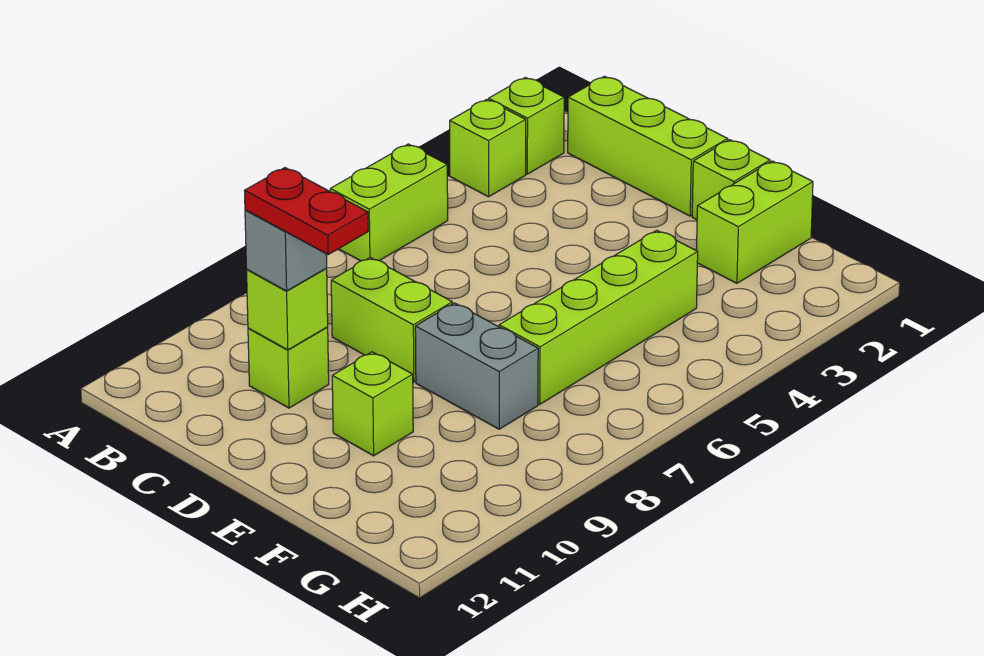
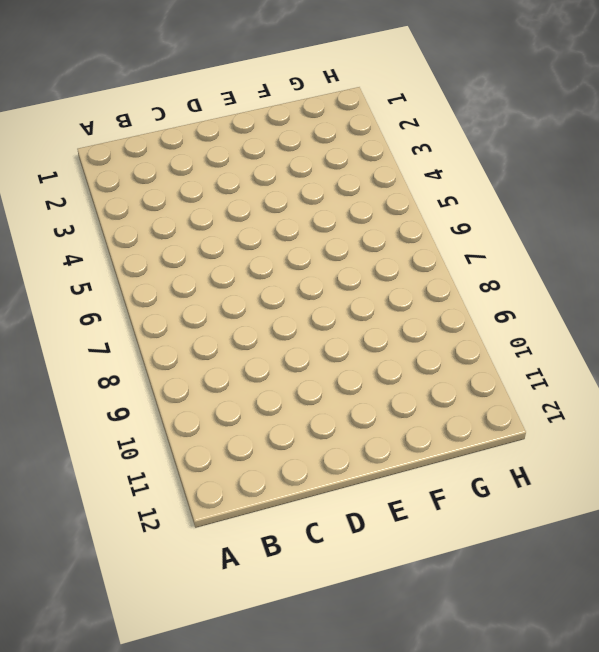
none -> lime 1x1 brick [489,77,564,174]
none -> lime 1x1 brick [450,99,526,197]
none -> lime 1x2 brick [330,144,448,261]

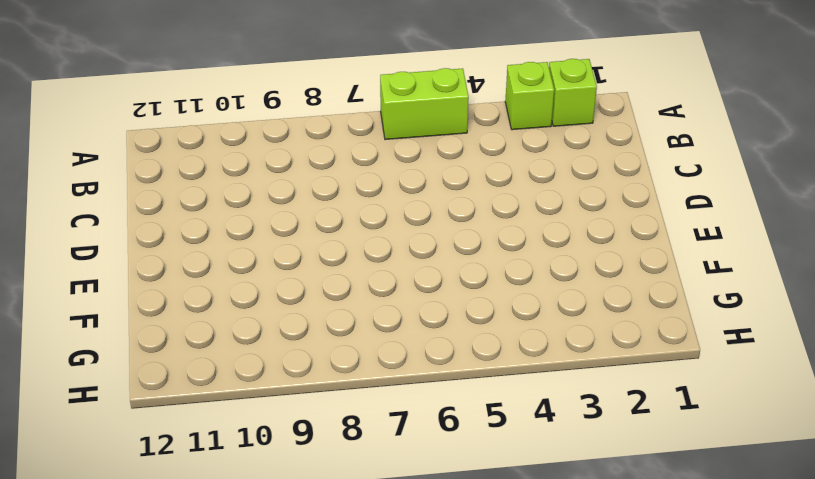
none -> lime 1x3 brick [568,76,728,216]
none -> lime 1x2 brick [331,257,452,382]
none -> lime 1x1 brick [248,327,329,408]

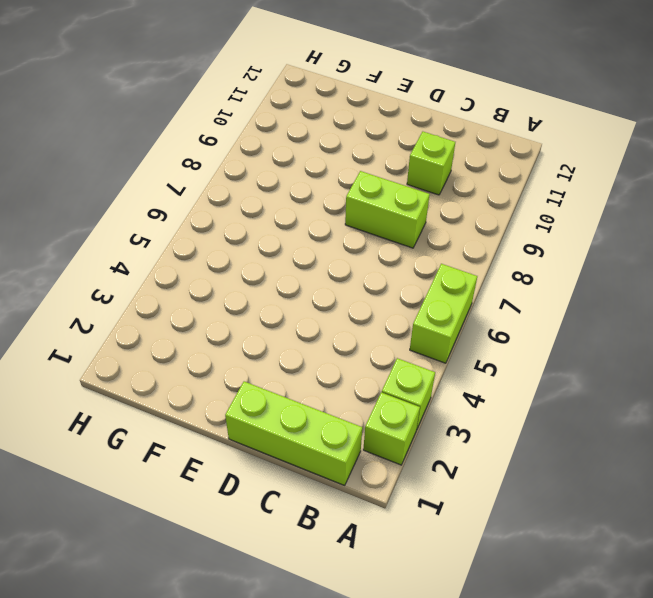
none -> lime 1x1 brick [692,140,770,220]
none -> grey 1x2 brick [415,303,538,429]
none -> lime 1x1 brick [332,352,413,456]

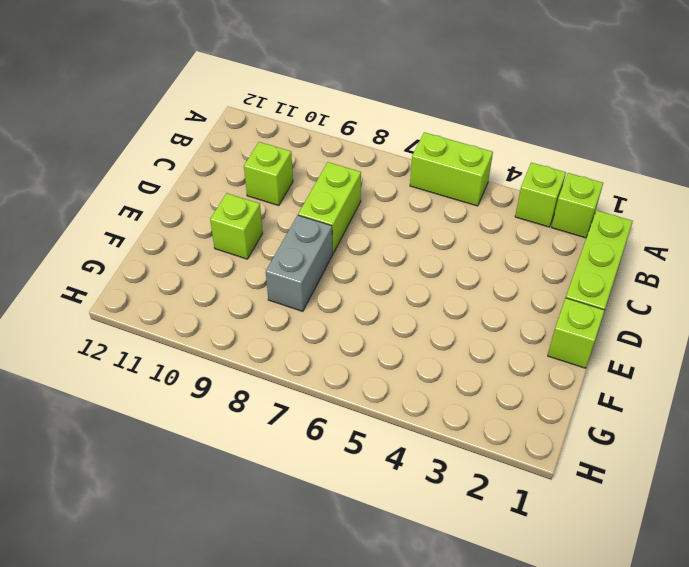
none -> lime 1x2 brick [697,161,813,283]
none -> lime 1x4 brick [499,230,698,404]
none -> lime 1x1 brick [247,269,328,350]

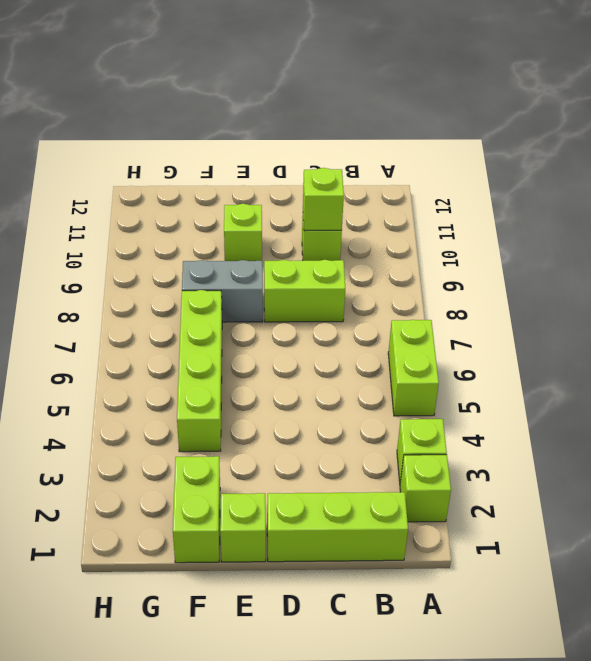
none -> grey 1x1 brick [245,210,327,291]
none -> red 1x2 plate [244,168,368,254]

